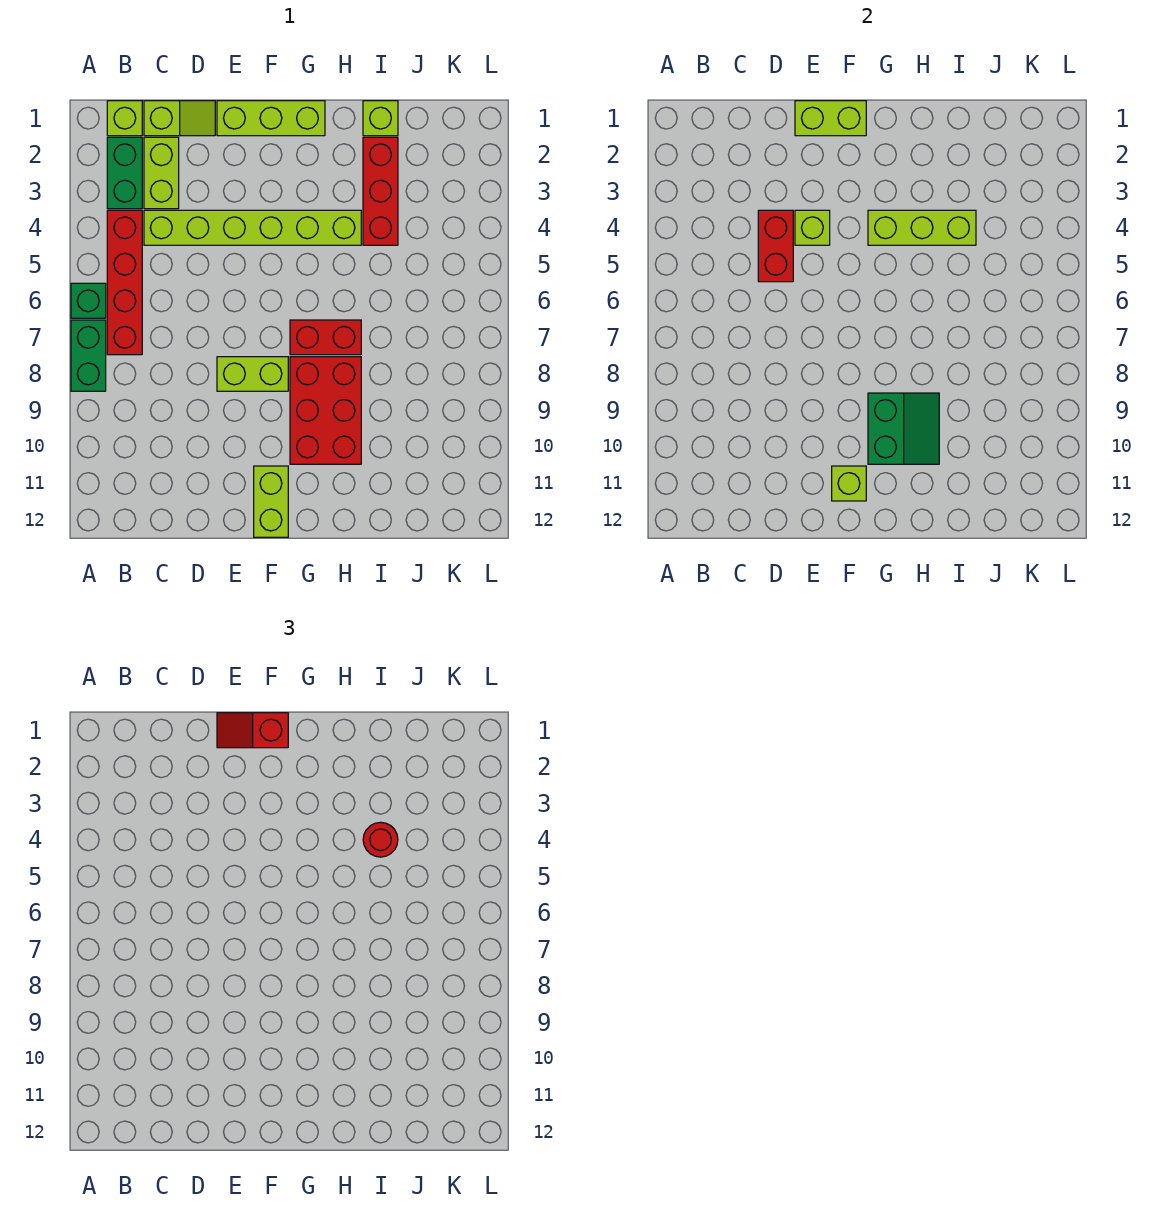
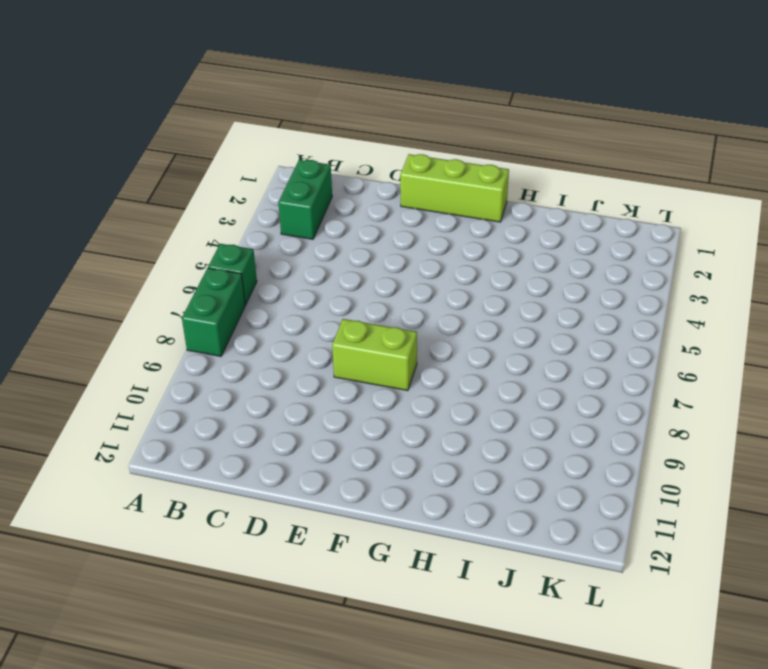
none -> lime 1x1 brick [107,101,142,136]
none -> red 1x4 brick [107,210,142,355]
none -> lime 1x2 slope [144,101,215,136]

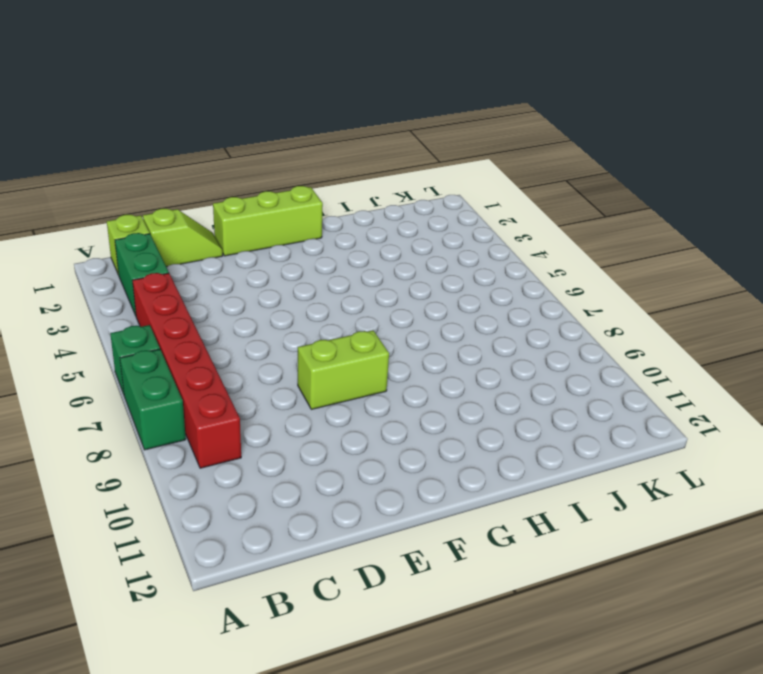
red 1x6 brick [132,273,241,468] -> red 1x4 brick [107,210,142,355]
none -> lime 1x2 brick [144,137,179,209]
none -> lime 1x6 brick [144,210,361,245]
none -> lime 1x2 brick [254,466,288,537]

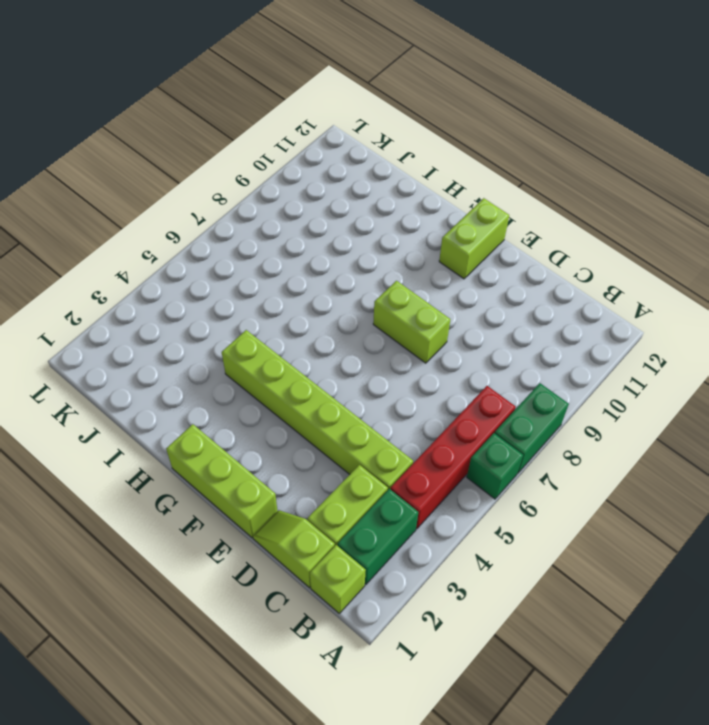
none -> red 1x2 brick [290,320,361,355]
none -> red 2x3 brick [290,357,361,464]
none -> lime 1x1 brick [363,101,398,136]

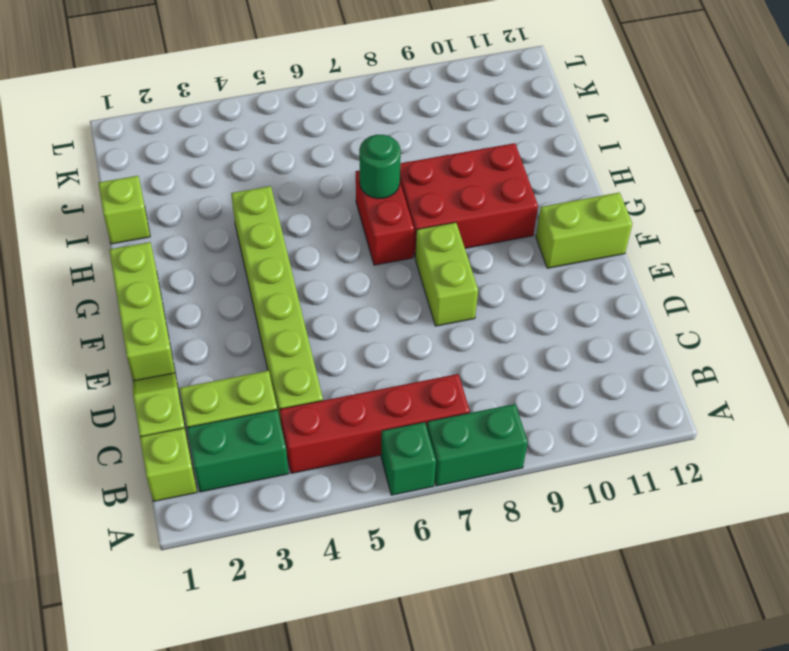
green 1x1 round brick [359,135,401,199] -> none
none -> red 1x3 brick [363,137,398,245]
none -> red 1x2 brick [758,210,793,282]
none -> lime 1x2 brick [795,101,866,136]

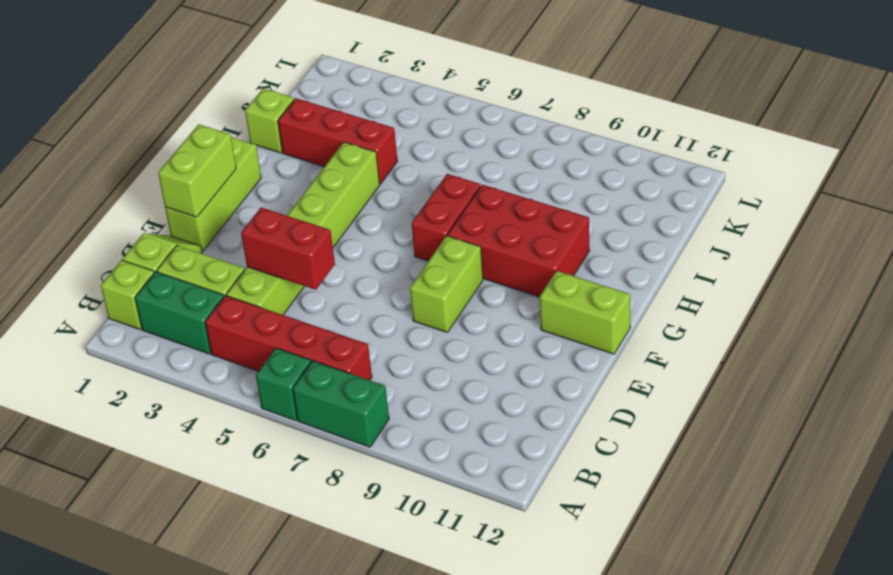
none -> lime 1x1 brick [795,210,830,245]
none -> lime 1x1 brick [832,466,866,501]
none -> lime 1x3 brick [868,210,976,245]

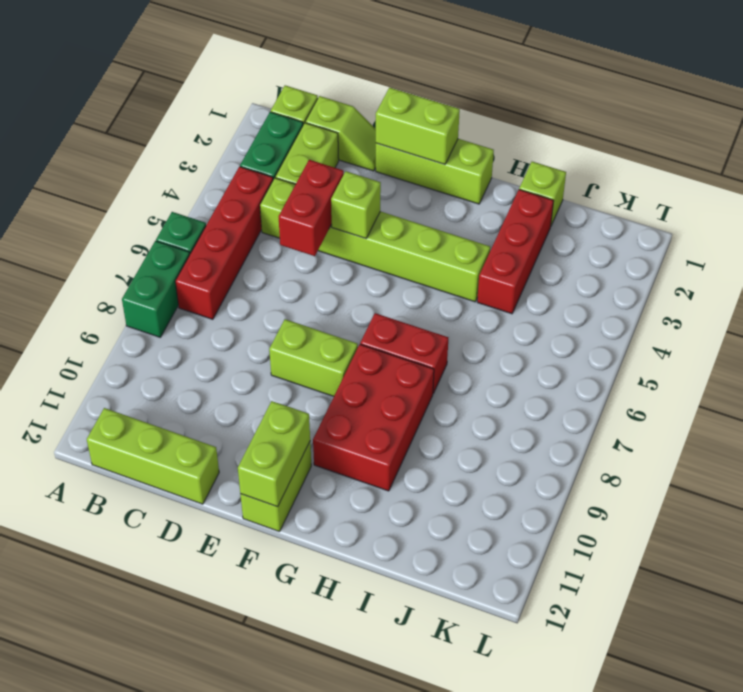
lime 1x3 brick [87,408,219,504] -> lime 1x3 brick moved to [868,210,976,245]
lime 1x2 brick [238,401,310,507] -> lime 1x1 brick [832,466,866,501]
none -> green 2x2 slope [868,393,939,464]
none -> red 1x2 slope [217,713,288,748]
none -> red 1x1 round brick [363,822,398,857]

